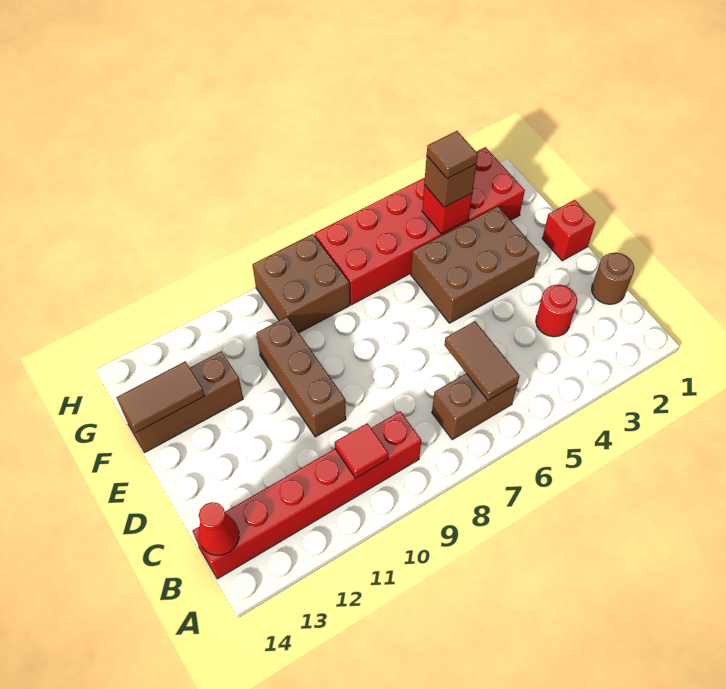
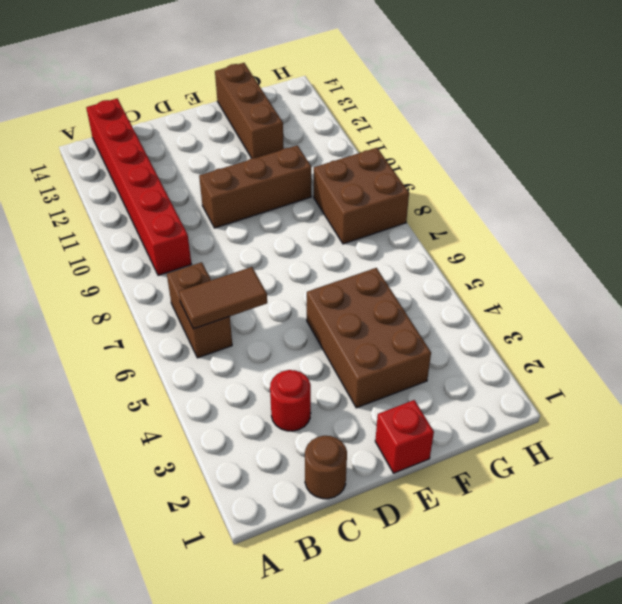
none -> red 2x6 brick [314,147,525,305]
none -> red 1x1 tile [335,423,388,478]
none -> red 1x1 cone [198,502,239,556]

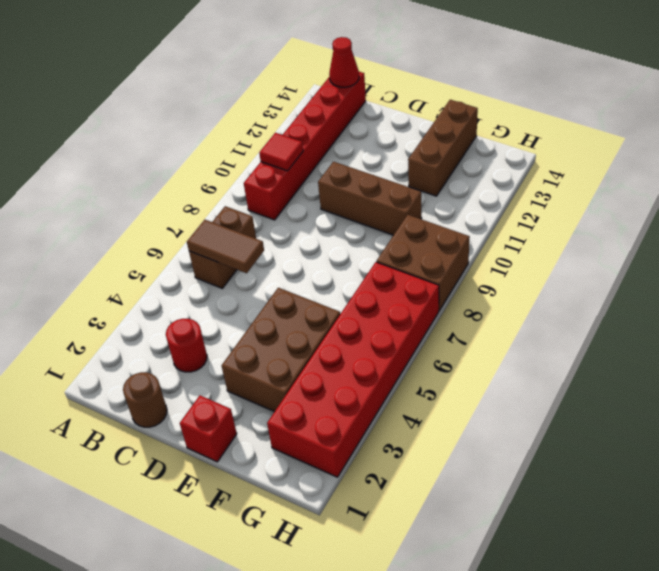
none -> brown 1x2 tile [116,362,205,433]
none -> red 1x1 brick [422,185,472,234]
none -> brown 1x1 brick [424,156,477,207]

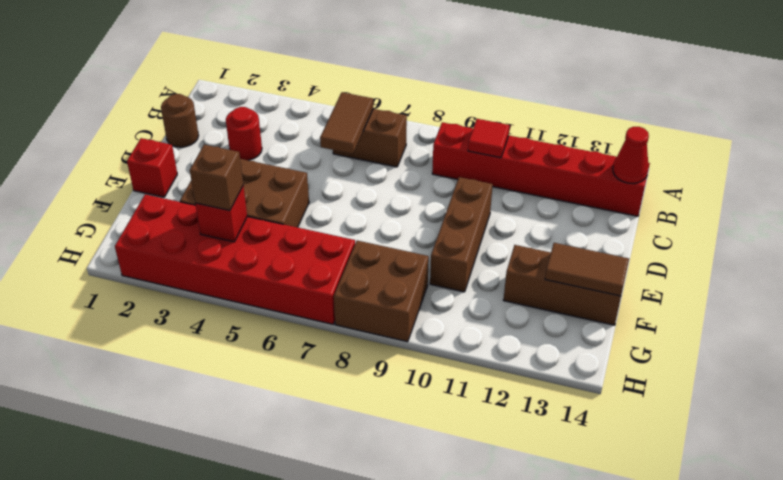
none -> brown 1x1 tile [427,131,478,179]

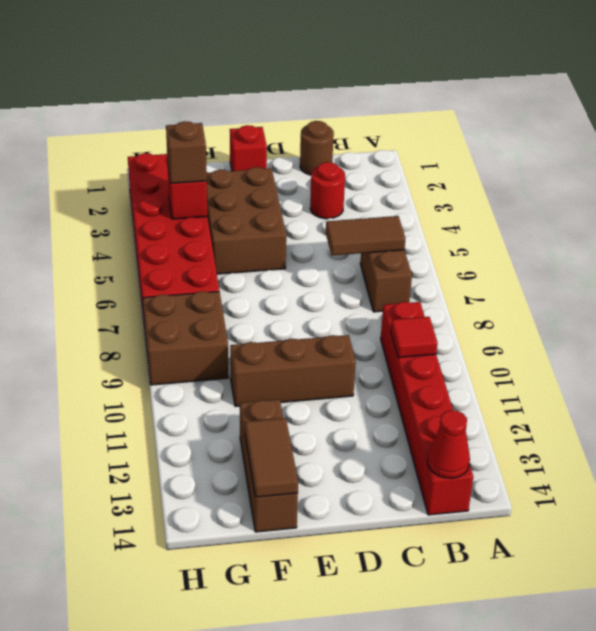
none -> brown 1x1 tile [427,131,478,179]

